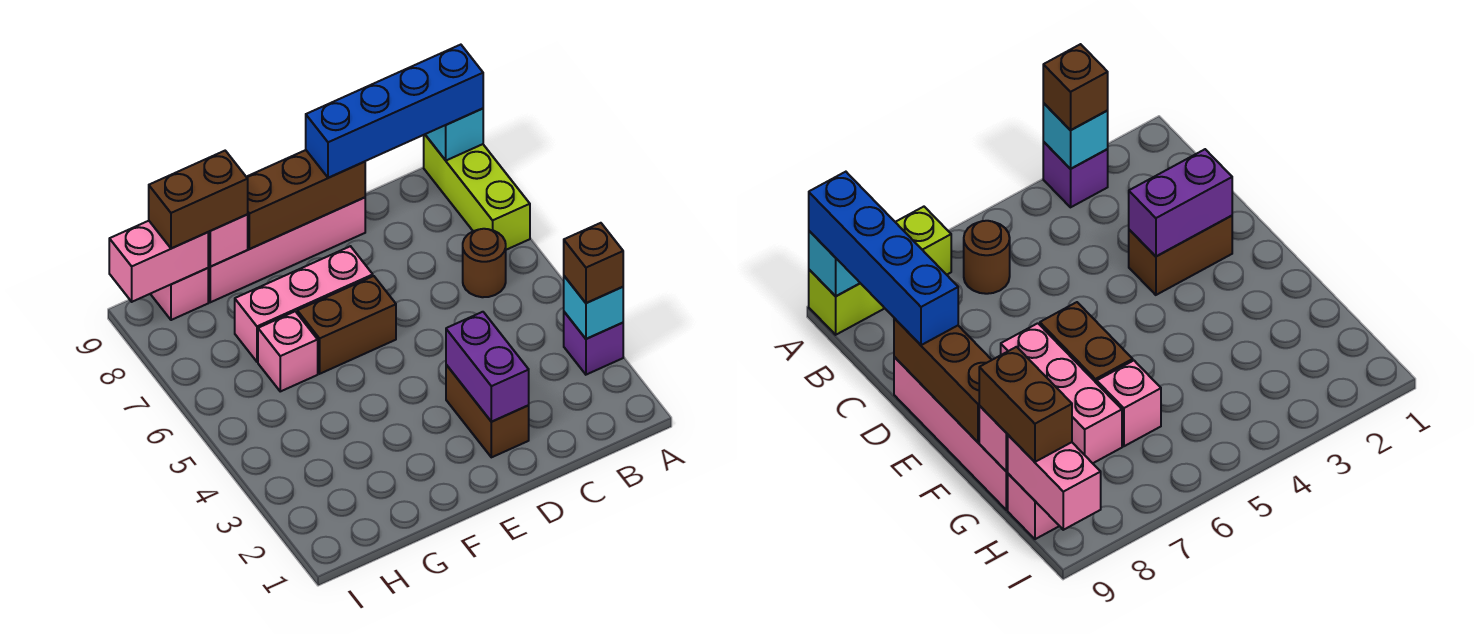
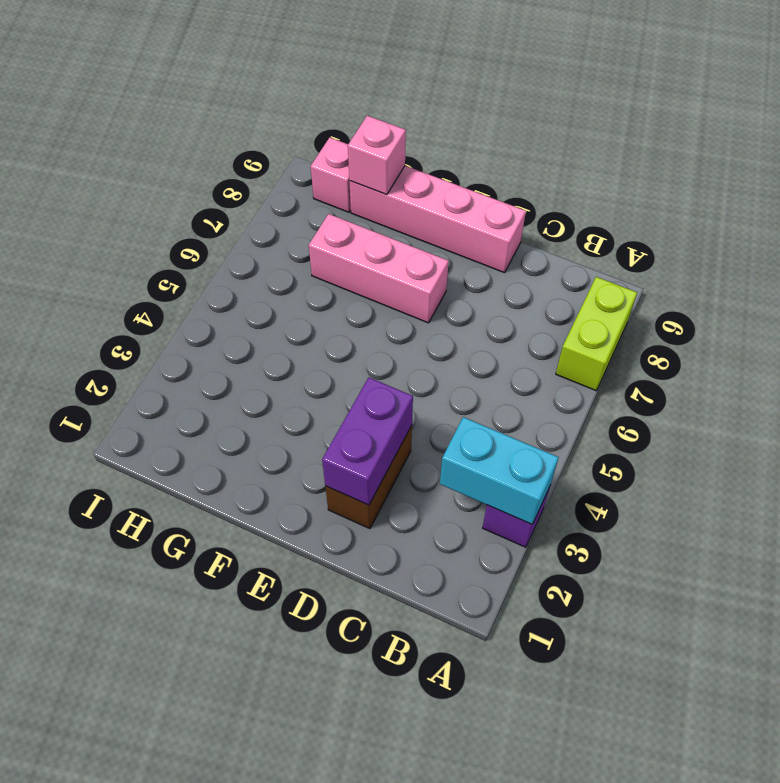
cyan 1x2 brick [440,417,559,524] -> cyan 1x1 brick [564,276,623,339]
lime 1x2 brick [556,277,637,391] -> lime 1x3 brick [424,135,530,250]
none -> brown 1x1 round brick [463,229,506,297]
none -> brown 1x2 brick [297,276,396,374]
none -> pink 1x1 brick [258,311,318,391]

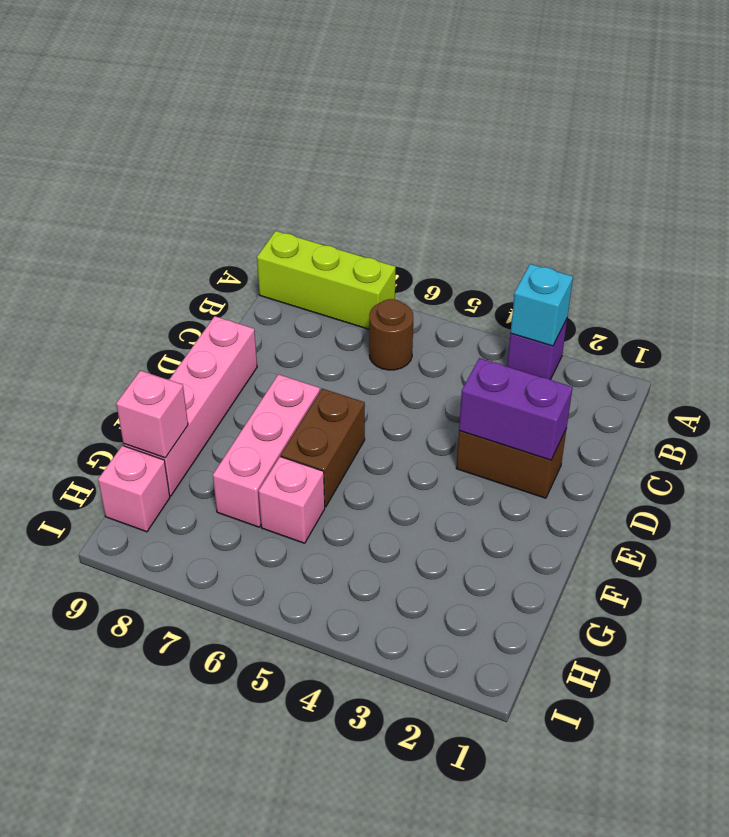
none -> cyan 1x1 brick [425,109,483,160]
none -> brown 1x3 brick [247,150,365,249]
none -> pink 1x2 brick [109,221,208,302]

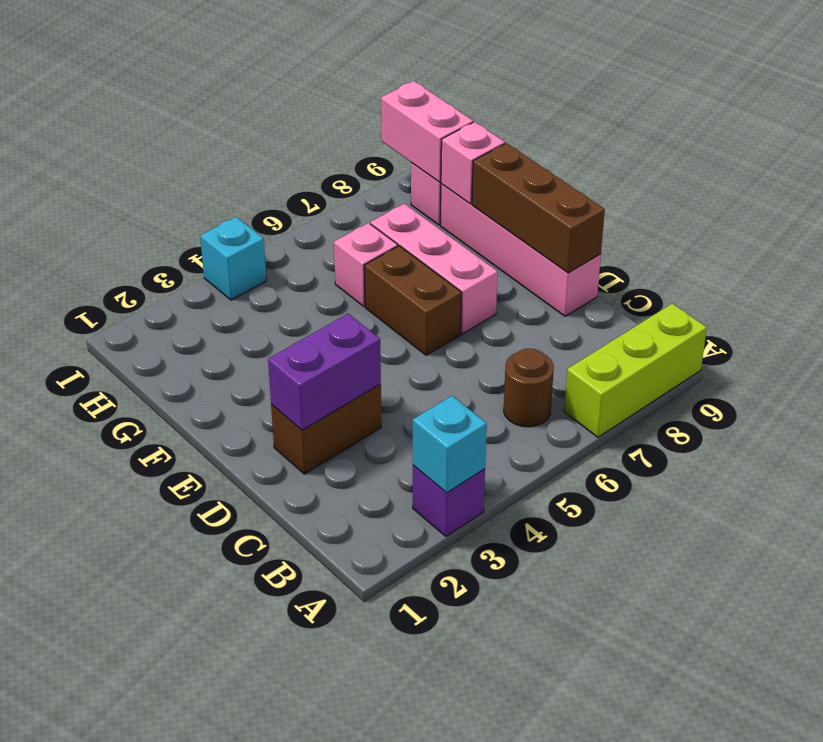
cyan 1x1 brick [200,217,266,300] -> cyan 1x1 brick moved to [425,109,483,160]
none -> brown 1x1 brick [564,223,623,303]
none -> blue 1x4 brick [306,45,483,178]
none -> brown 1x2 brick [149,151,248,249]

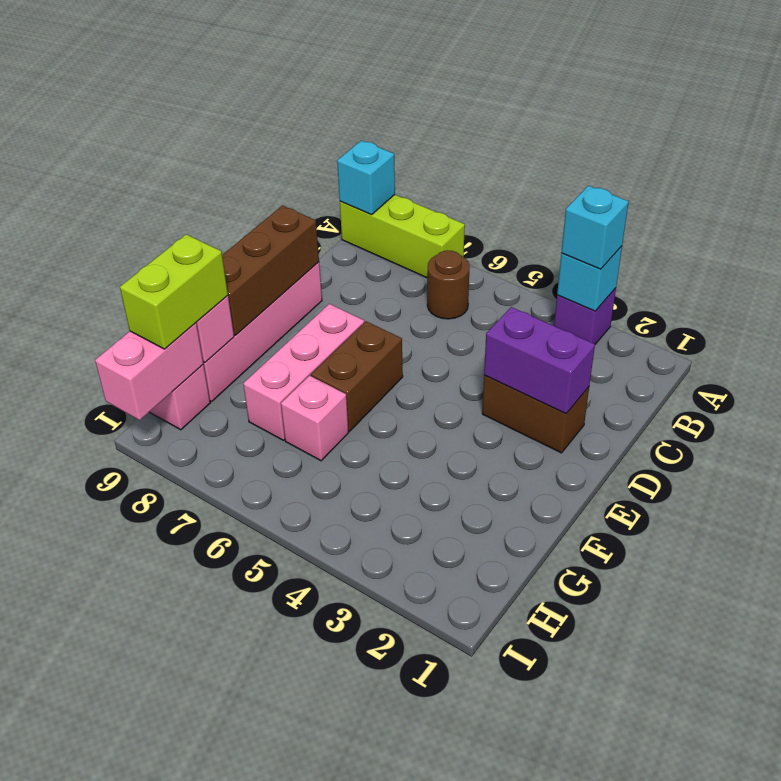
cyan 1x1 brick [561,186,629,269] -> brown 1x1 brick [564,223,623,303]
lime 1x2 brick [120,234,228,349] -> brown 1x2 brick [149,151,248,249]
none -> blue 1x4 brick [306,45,483,178]

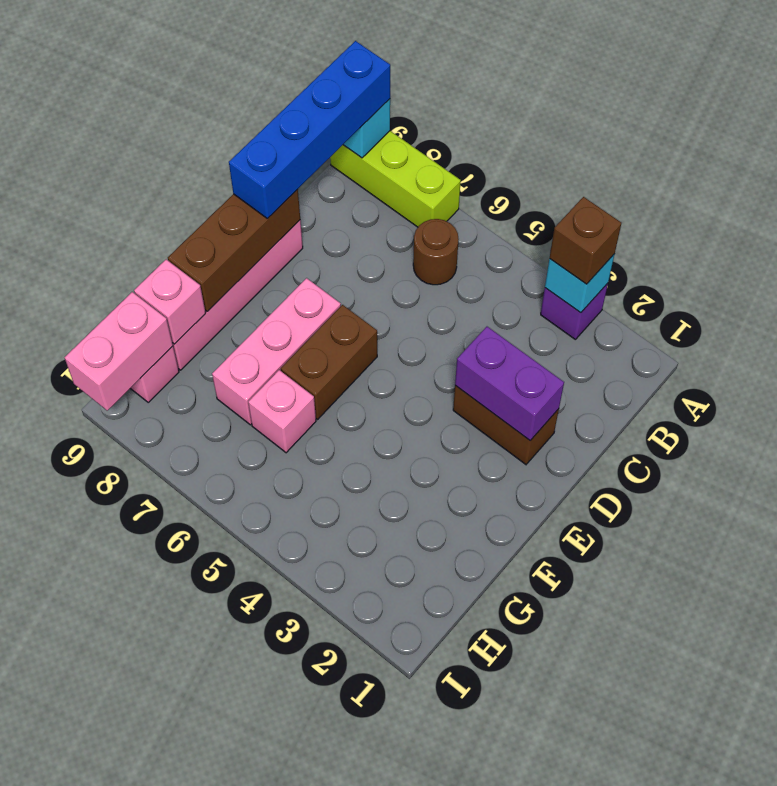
none -> brown 1x2 brick [149,151,248,249]

